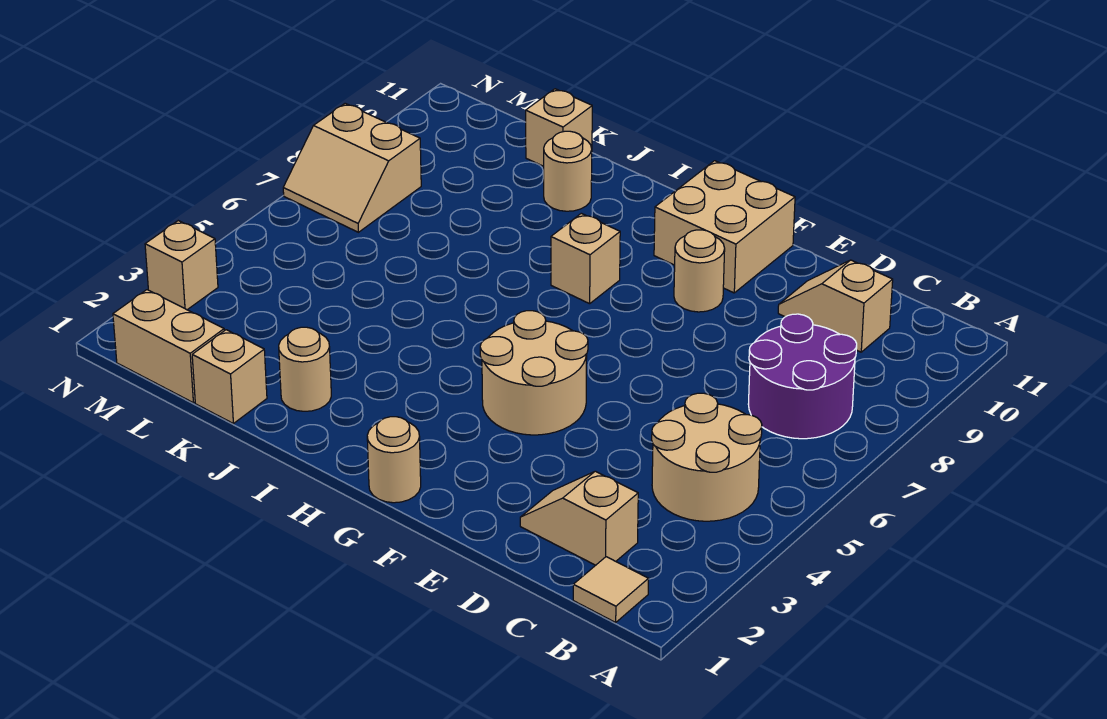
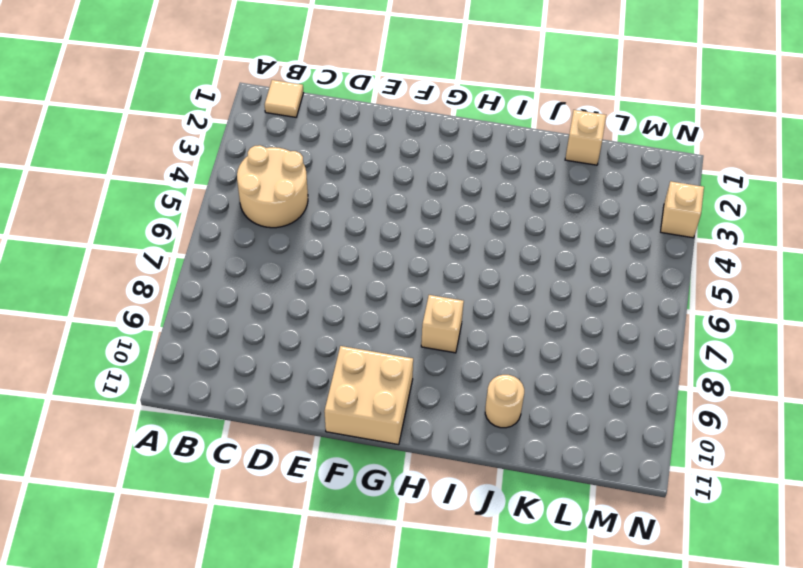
none -> purple 2x2 round brick [748,314,857,439]
none -> tan 1x2 slope [520,471,638,565]
none -> tan 1x2 slope [778,260,893,352]

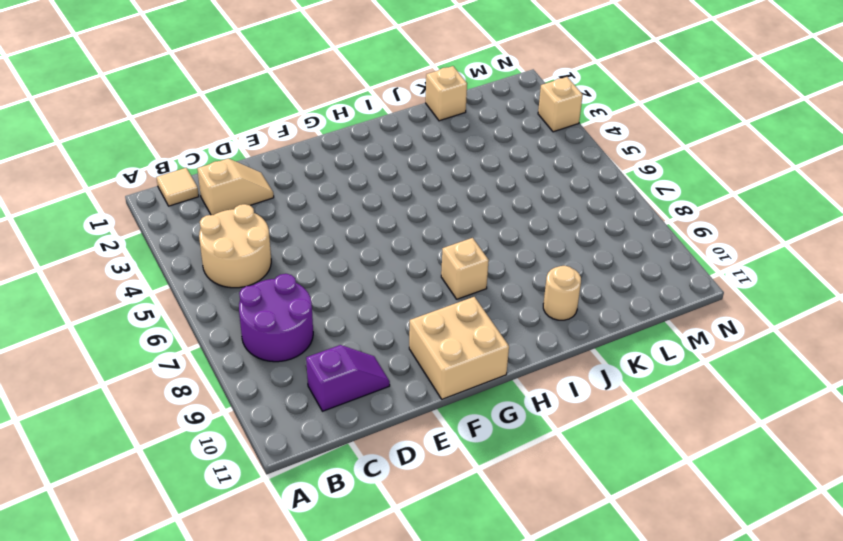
purple 1x2 slope [306,345,390,411] -> tan 1x2 slope [778,260,893,352]
none -> tan 2x2 round brick [480,311,588,435]
none -> tan 1x1 round brick [674,230,725,312]
none -> tan 1x1 round brick [367,417,421,503]

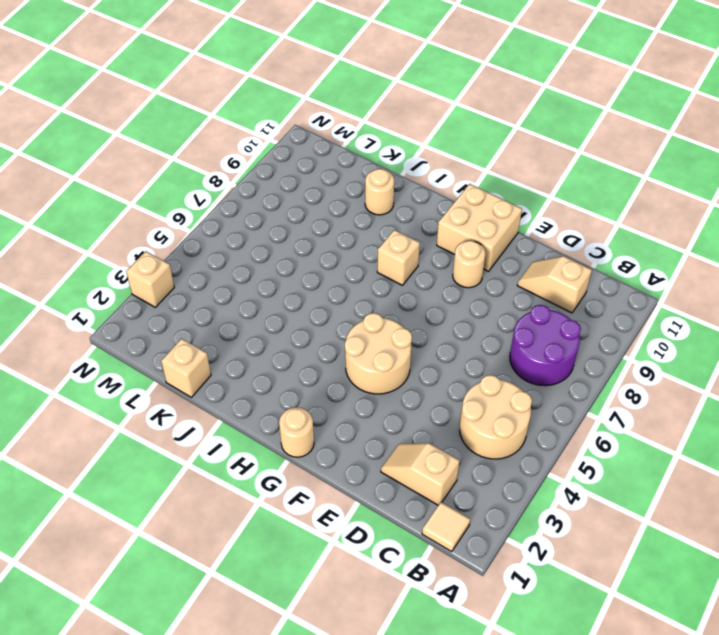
none -> tan 1x1 round brick [279,327,331,411]
none -> tan 1x1 brick [526,89,592,166]
none -> tan 1x2 brick [113,290,224,403]

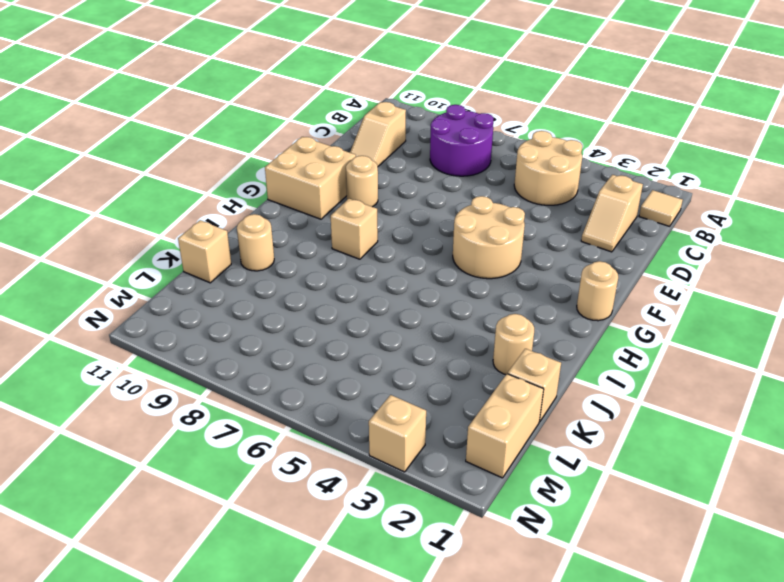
none -> tan 2x2 slope [283,103,421,232]

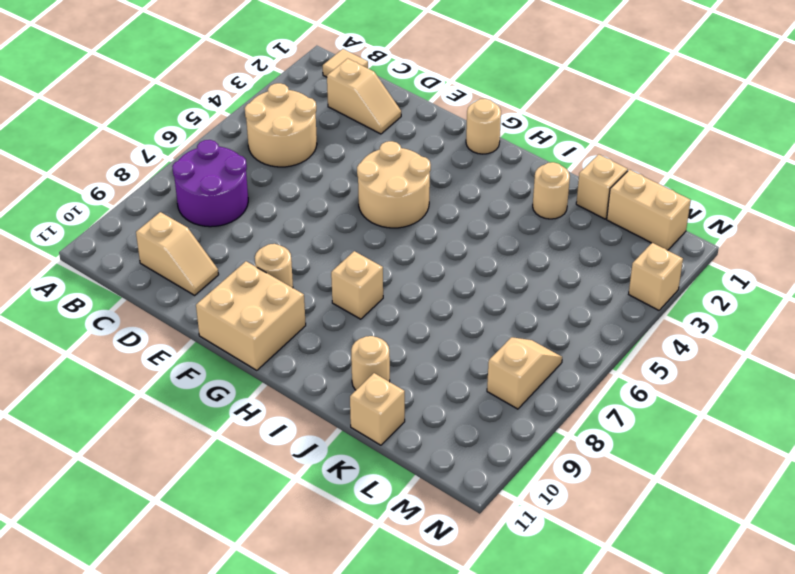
tan 1x2 slope [487,337,562,409] -> tan 2x2 slope [283,103,421,232]

